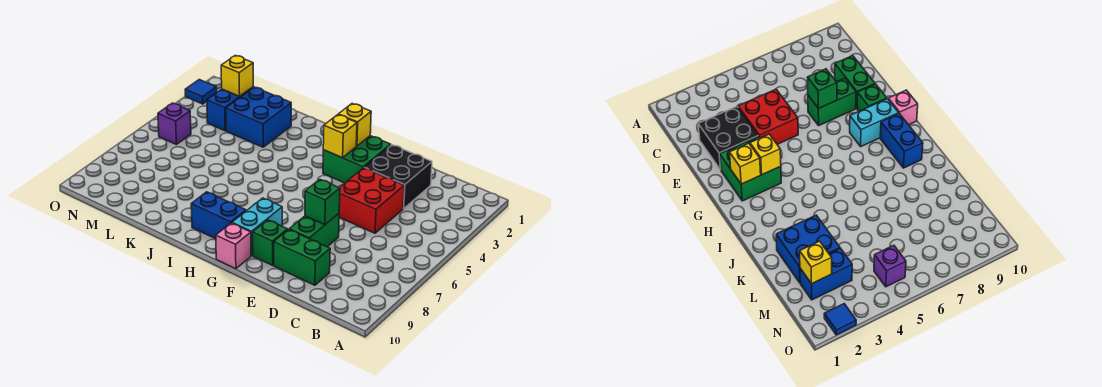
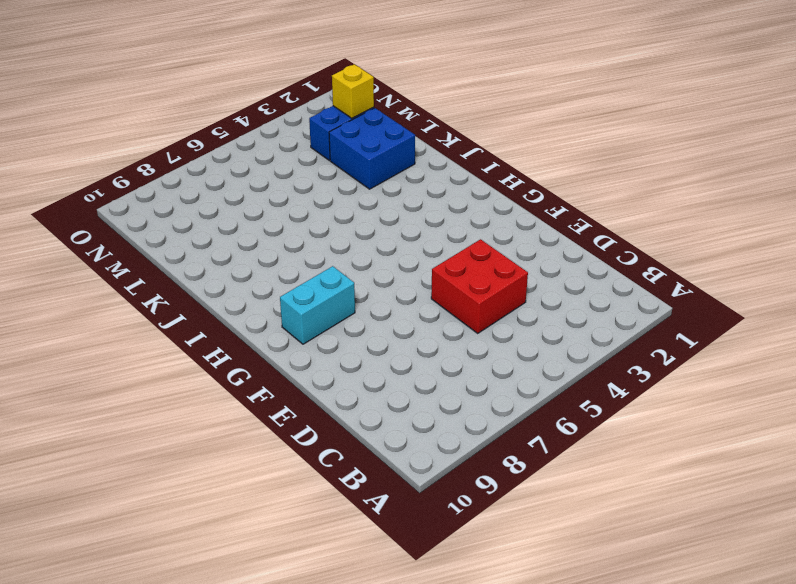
none -> black 2x2 brick [364,145,432,209]
none -> green 1x2 brick [274,229,330,285]
none -> green 1x2 brick [289,213,339,247]

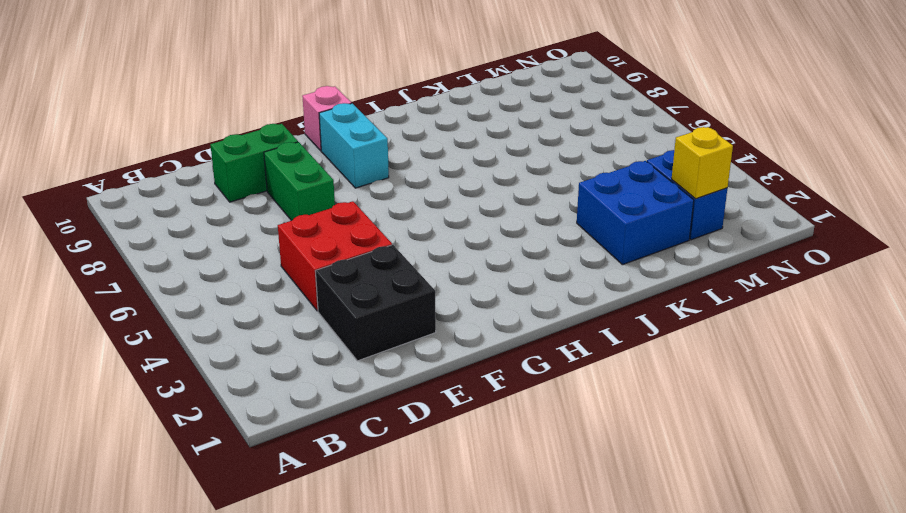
none -> green 2x2 brick [323,136,391,183]
none -> green 1x1 brick [253,220,288,265]
none -> blue 1x2 brick [191,192,246,239]

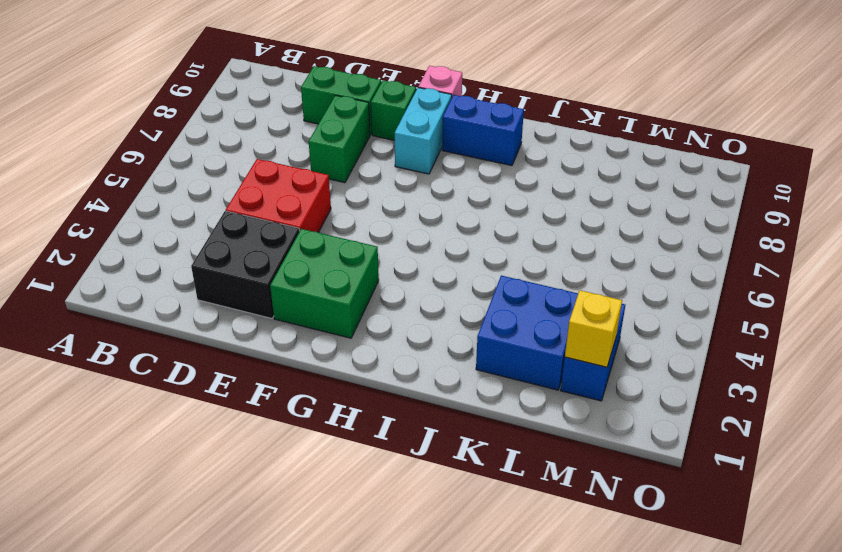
none -> purple 1x1 brick [158,103,191,145]
none -> blue 1x1 tile [185,80,217,104]
none -> green 1x1 brick [305,179,340,225]

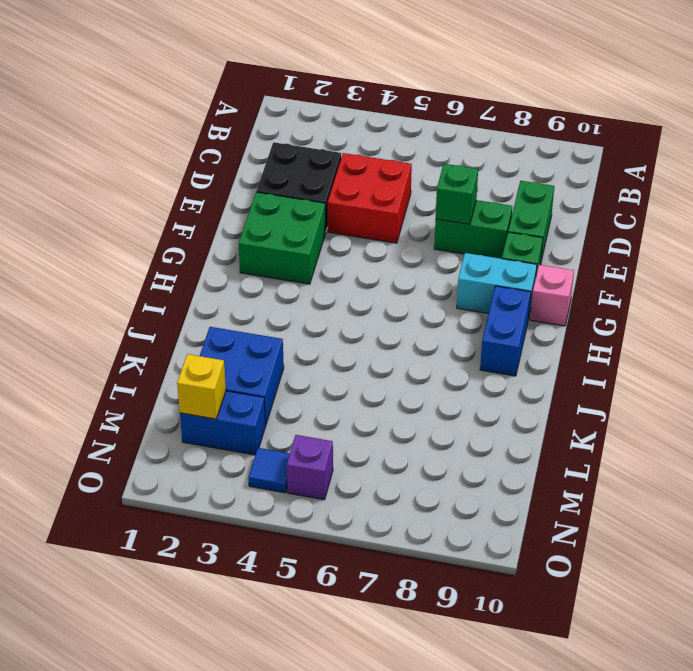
blue 1x1 tile [248,448,290,493] -> blue 1x1 tile moved to [185,80,217,104]
none -> yellow 1x1 brick [338,104,371,146]
none -> yellow 1x1 brick [323,115,357,158]

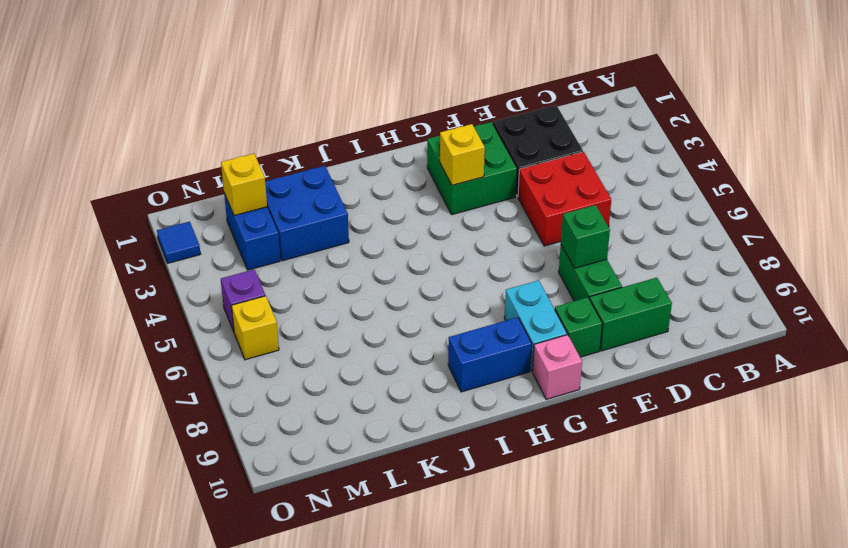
yellow 1x1 brick [232,296,279,360] -> yellow 1x1 brick moved to [338,104,371,146]

